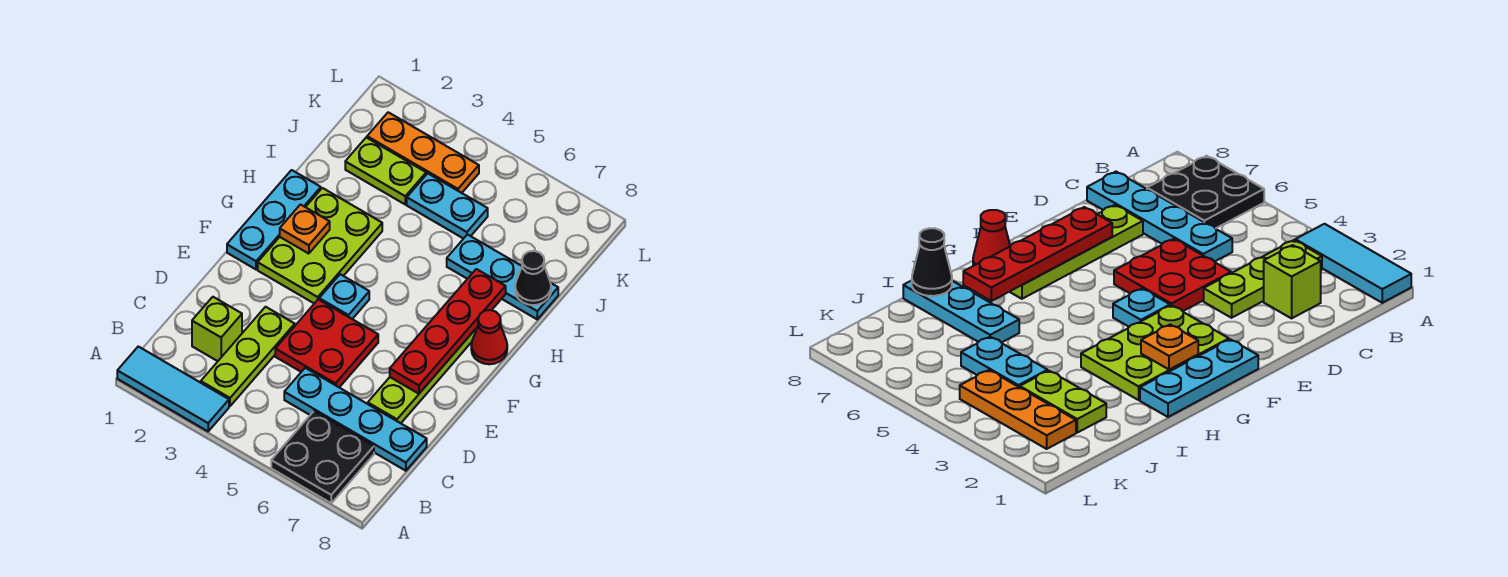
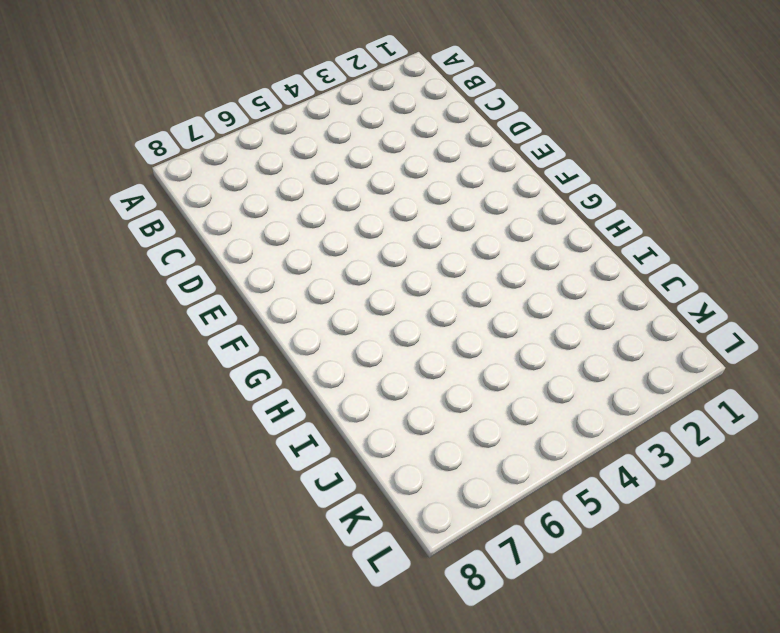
none -> cyan 1x3 tile [117,347,229,431]
none -> black 2x2 plate [271,411,374,503]
none -> lime 1x3 plate [201,307,295,406]

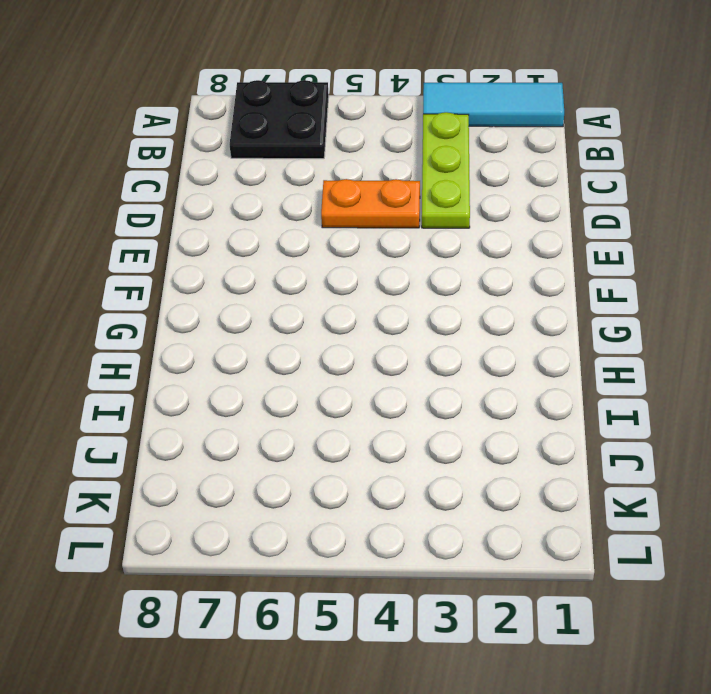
orange 1x2 plate [321,179,420,228] -> red 2x2 plate [275,299,378,387]
none -> lime 1x1 brick [192,297,242,361]
none -> cyan 1x4 plate [284,368,427,471]
none -> lime 1x4 plate [368,328,477,423]

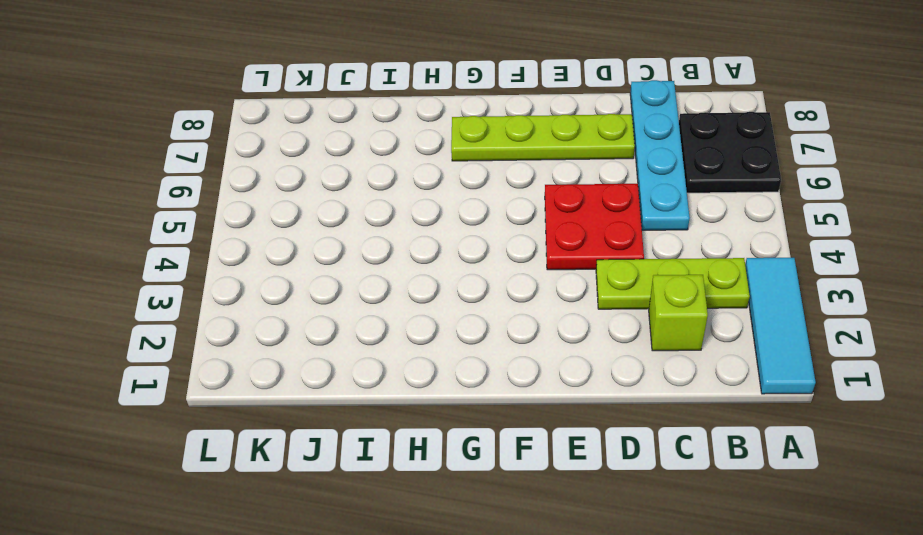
none -> cyan 1x3 plate [227,170,321,269]
none -> lime 2x3 plate [258,188,382,304]
none -> cyan 1x1 plate [319,274,369,319]

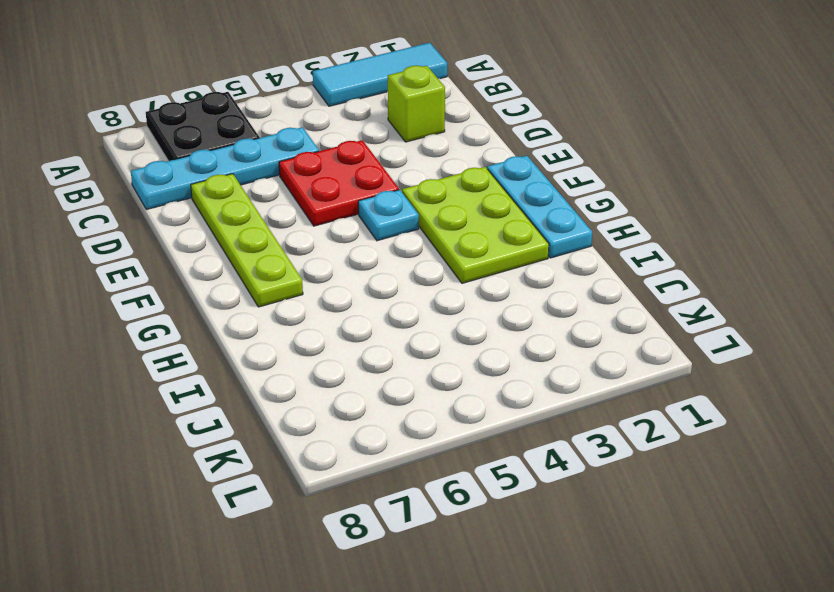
none -> lime 1x3 plate [201,307,295,406]
none -> red 1x1 cone [471,310,507,364]
none -> cyan 1x3 plate [447,235,558,319]

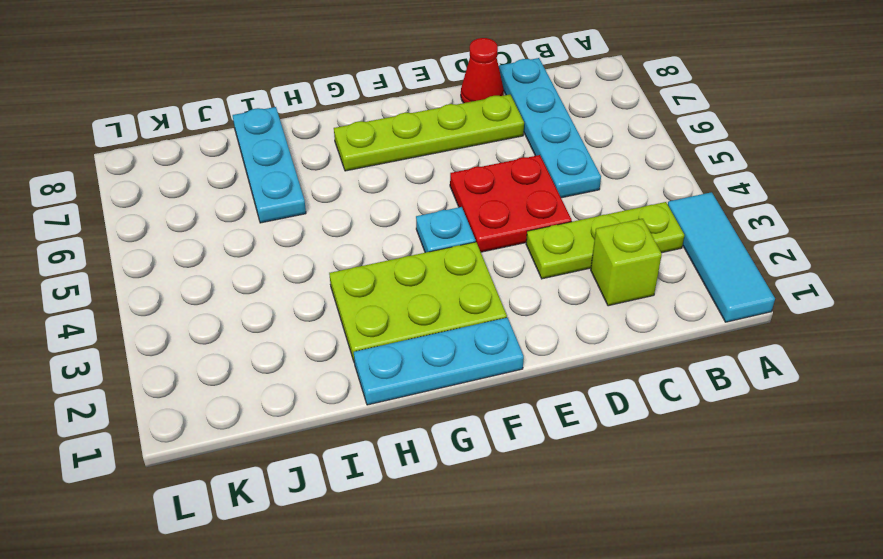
red 1x1 cone [461,38,504,103] -> red 1x1 cone moved to [471,310,507,364]
none -> black 2x2 plate [271,411,374,503]
none -> lime 1x2 plate [345,138,426,204]
none -> cyan 1x2 plate [407,173,488,239]

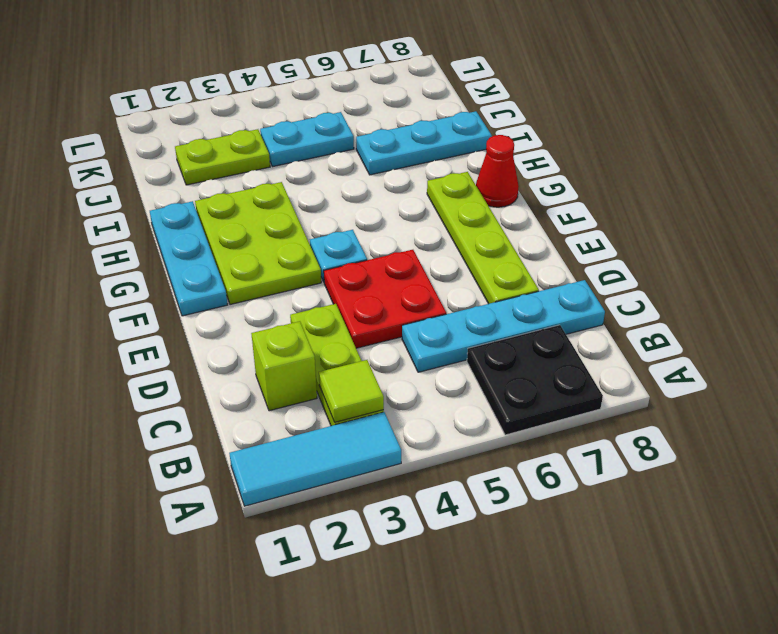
lime 1x1 tile [319,360,384,422] -> none
none -> orange 1x3 plate [367,112,479,193]
none -> red 1x4 plate [390,269,506,394]
none -> orange 1x1 plate [280,205,330,254]

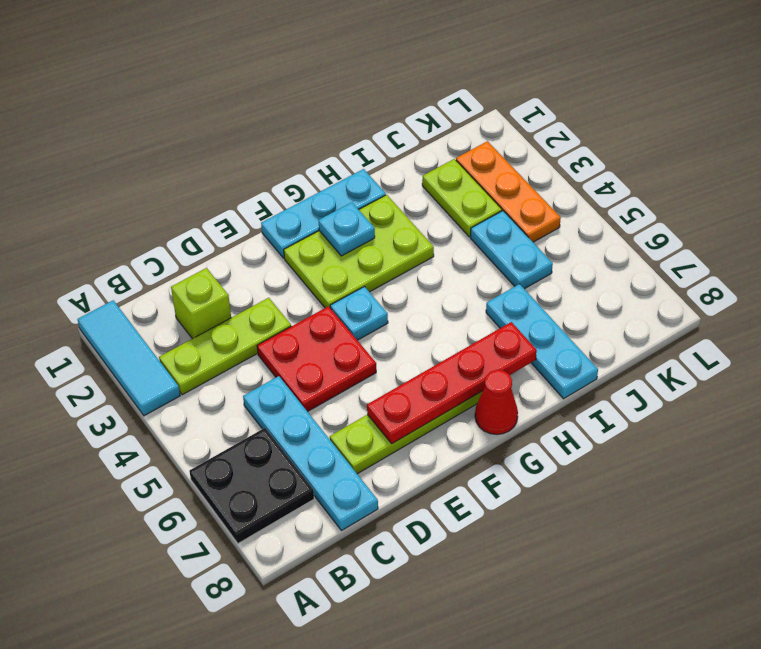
cyan 1x1 plate [319,203,375,256] -> orange 1x1 plate [280,205,330,254]
none -> black 1x1 cone [515,251,551,305]

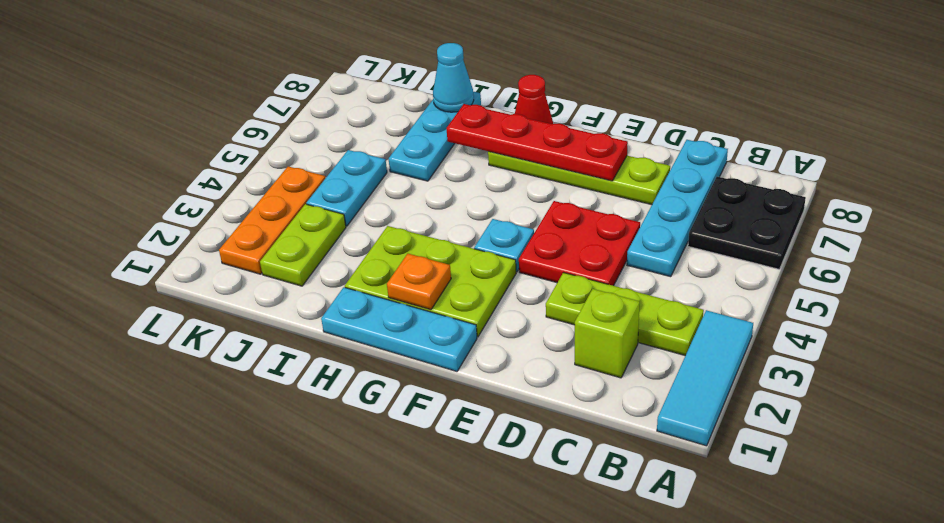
cyan 1x1 cone [433,43,474,112] -> black 1x1 cone [515,251,551,305]

